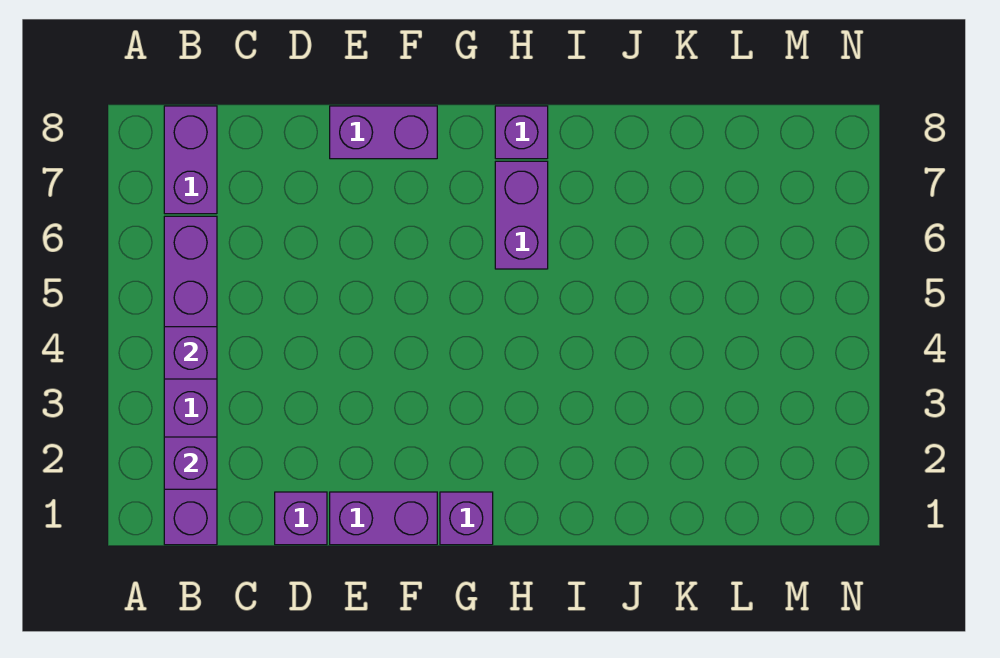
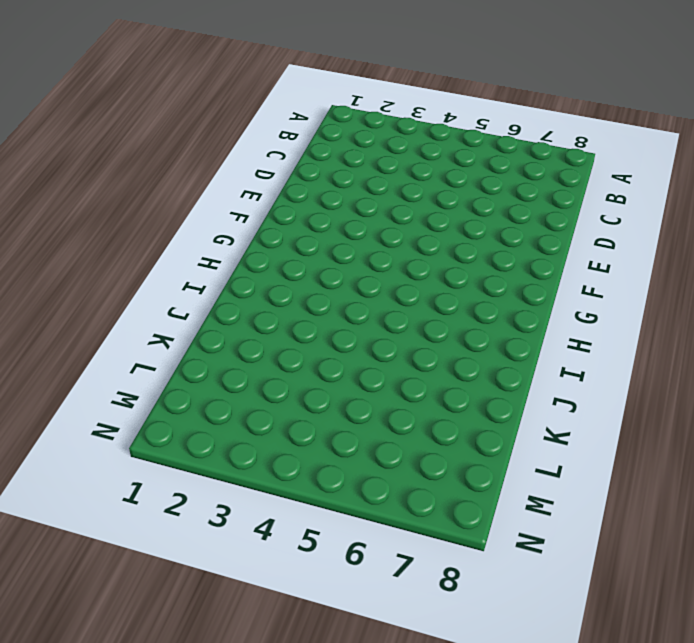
none -> purple 1x6 brick [164,216,217,545]
none -> purple 1x2 brick [164,106,217,214]

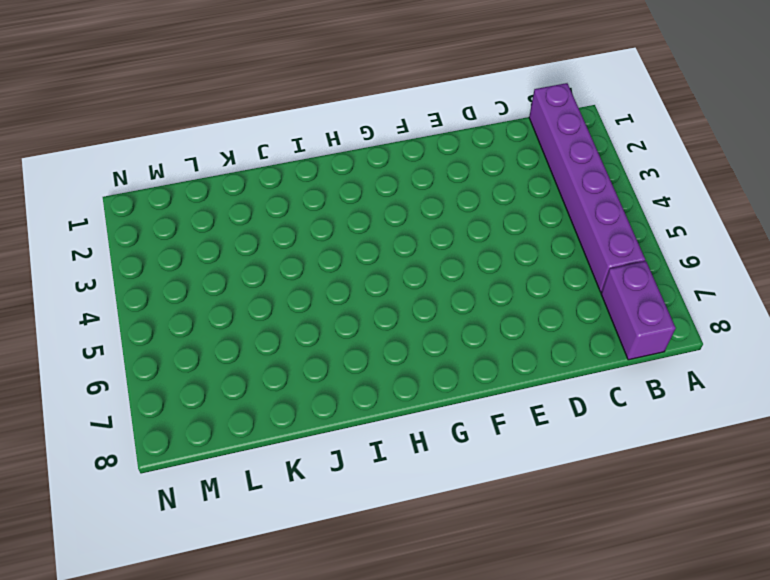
none -> purple 1x1 brick [275,492,327,545]
none -> purple 1x2 brick [330,492,437,545]

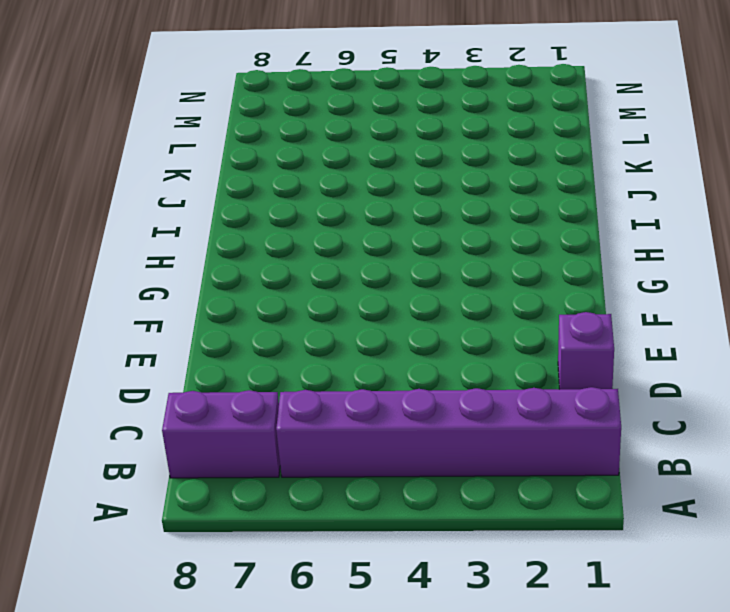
none -> purple 1x2 brick [330,492,437,545]
none -> purple 1x2 brick [330,106,437,159]

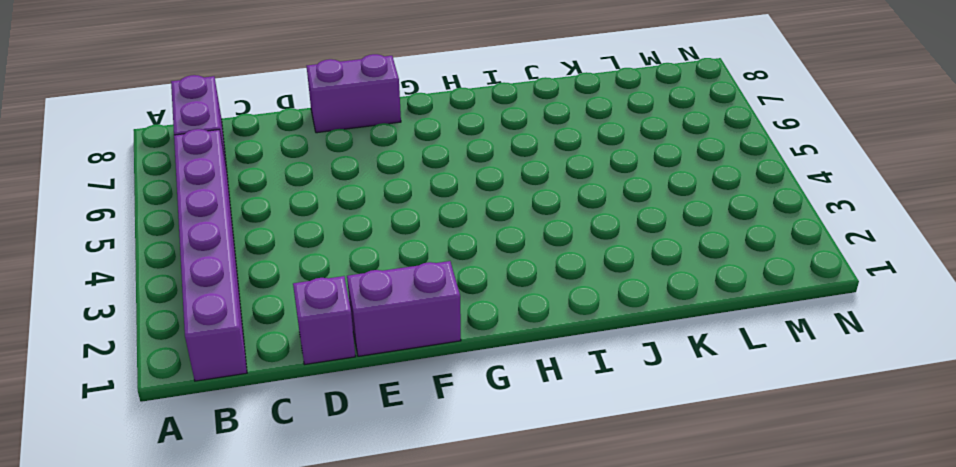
none -> purple 1x1 brick [440,492,493,545]
none -> purple 1x2 brick [495,161,548,269]

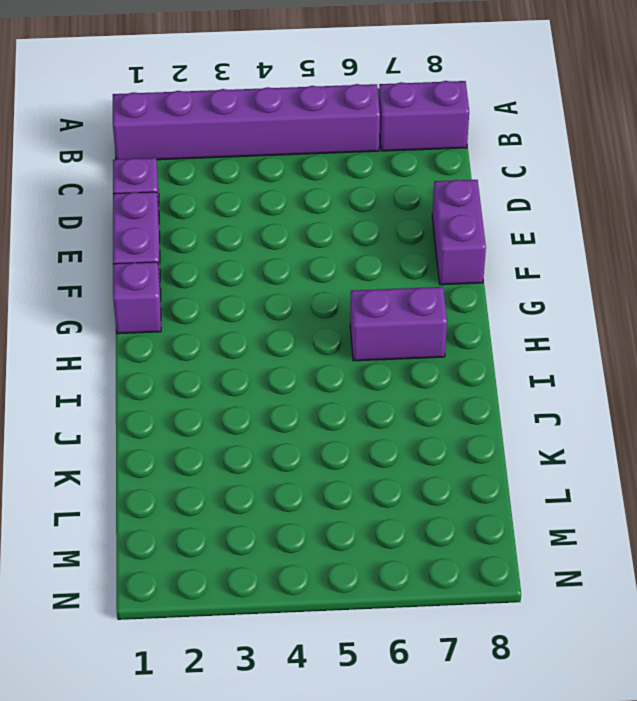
none -> purple 1x1 brick [495,106,548,159]
none -> purple 1x1 brick [164,437,217,489]

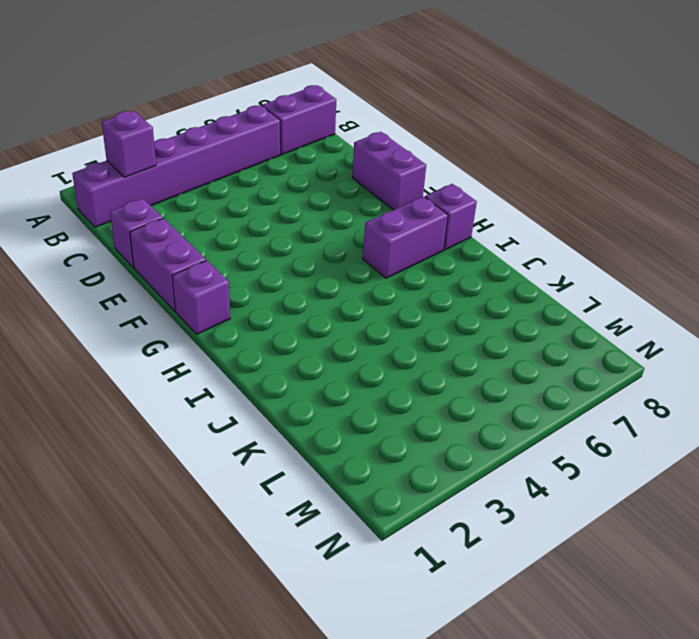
none -> purple 1x1 brick [164,327,217,379]

